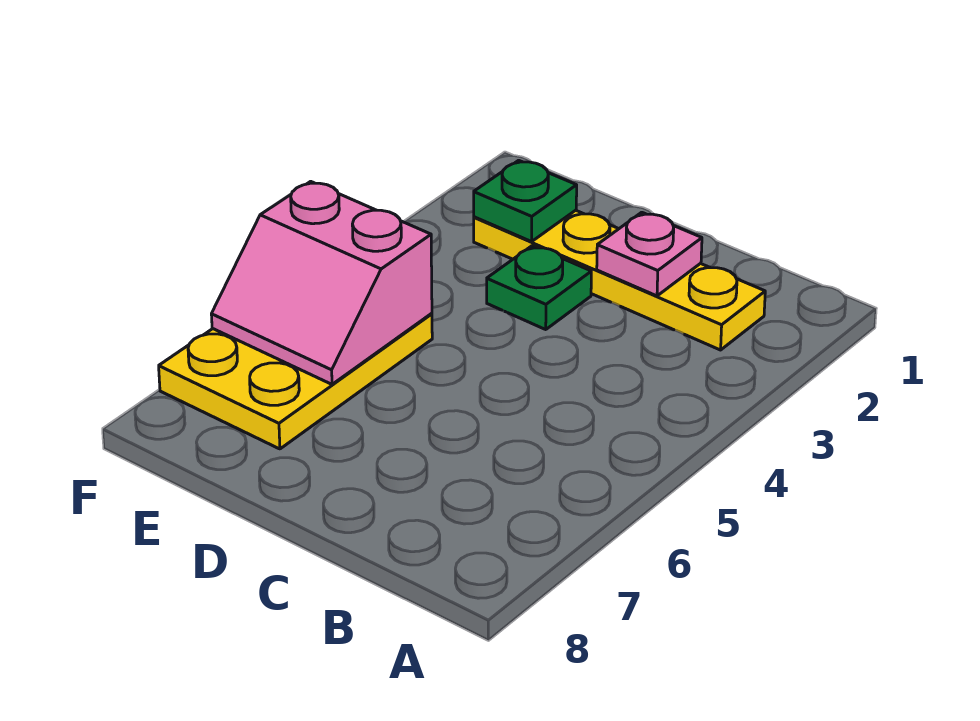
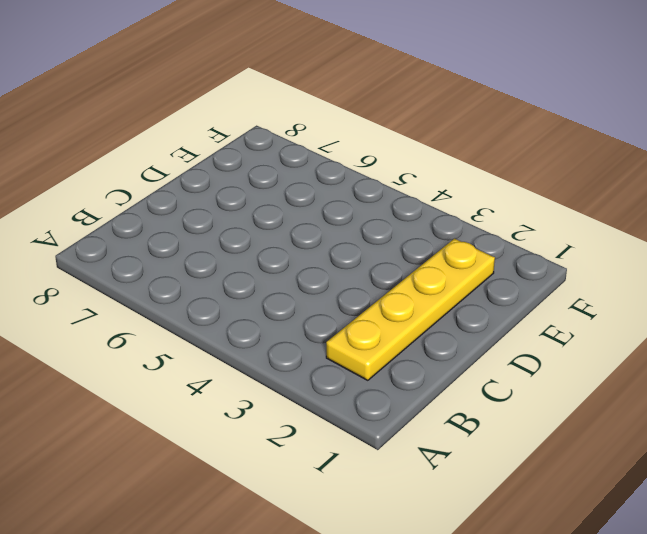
none -> green 1x1 plate [487,246,591,329]
none -> yellow 2x3 plate [159,314,432,449]

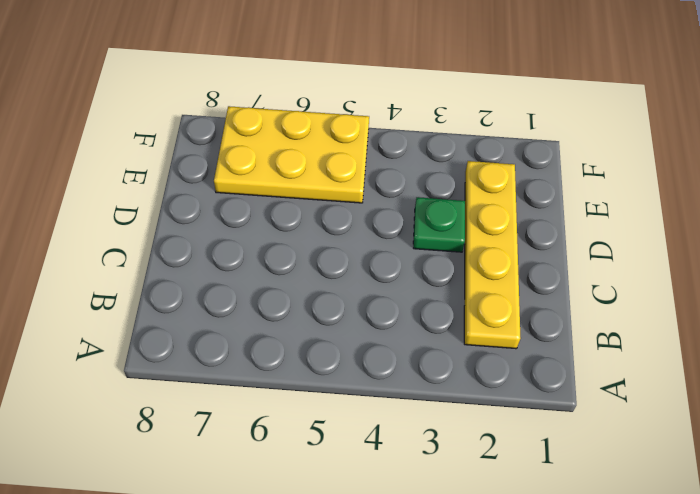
none -> pink 1x1 plate [597,212,702,296]
none -> green 1x1 plate [474,160,577,242]

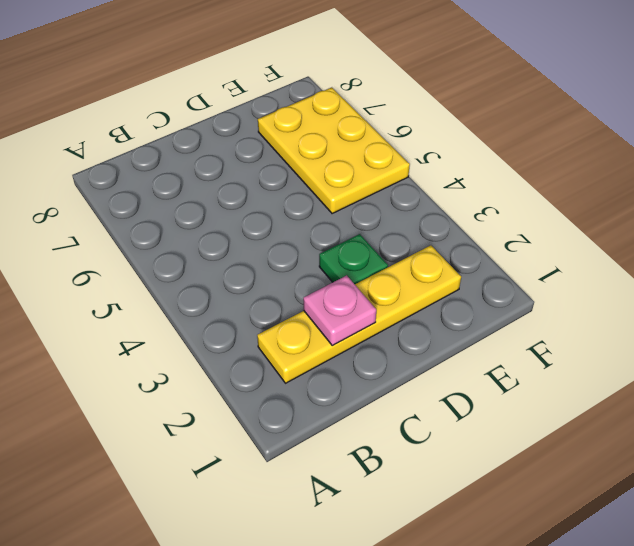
none -> green 1x1 plate [474,160,577,242]
none -> pink 2x2 slope [211,181,432,384]

